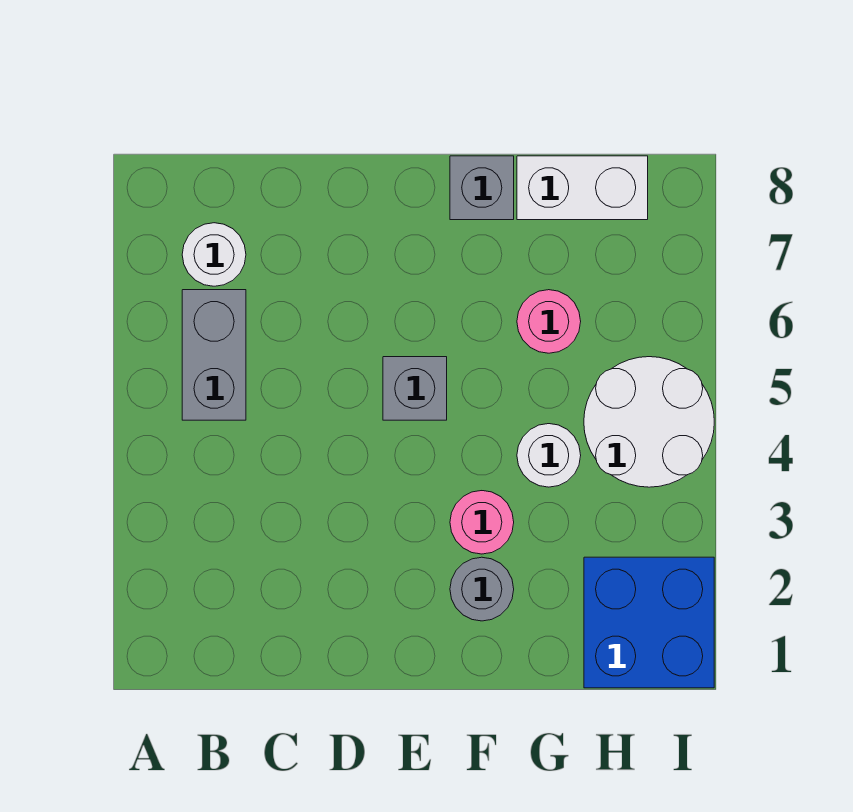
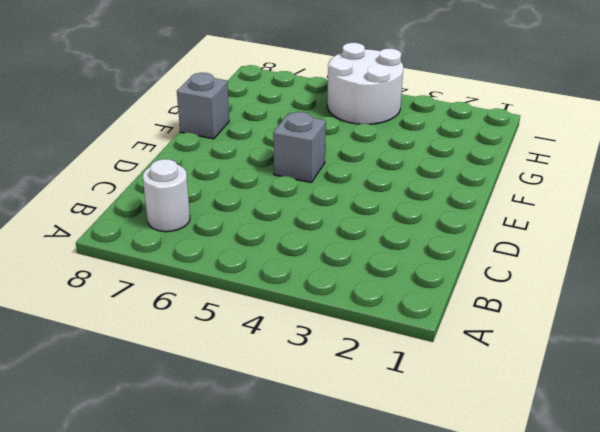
none -> grey 1x2 brick [182,290,246,420]
none -> grey 1x1 round brick [450,557,514,621]

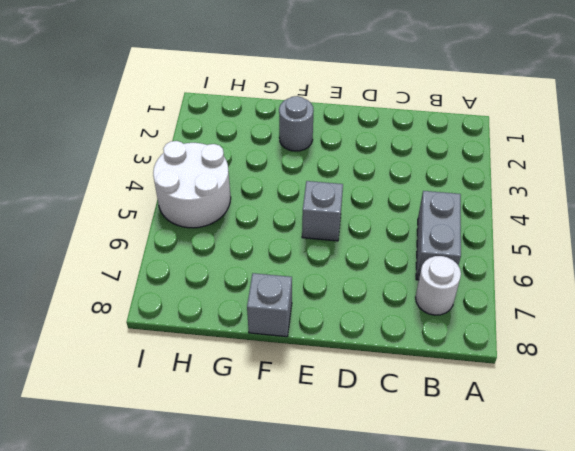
none -> pink 1x1 round brick [450,491,514,554]
none -> white 1x1 round brick [517,424,581,487]

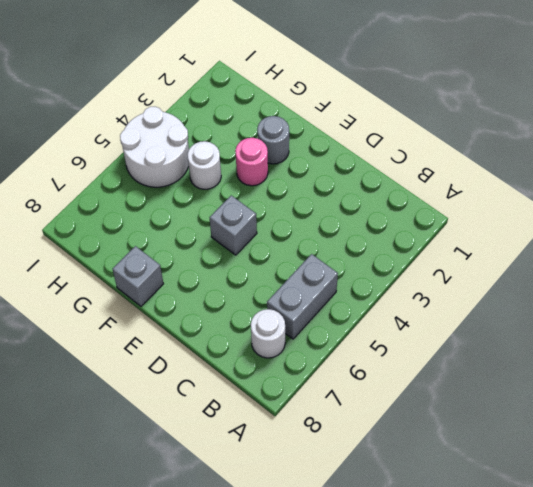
none -> pink 1x1 round brick [517,290,581,353]
none -> white 1x2 brick [517,156,648,220]

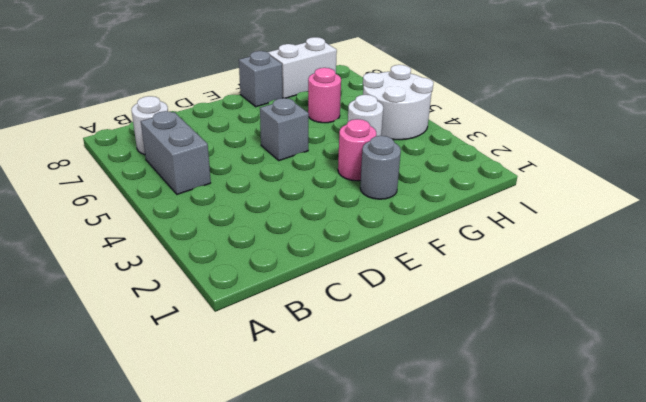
none -> blue 2x2 brick [584,557,714,688]

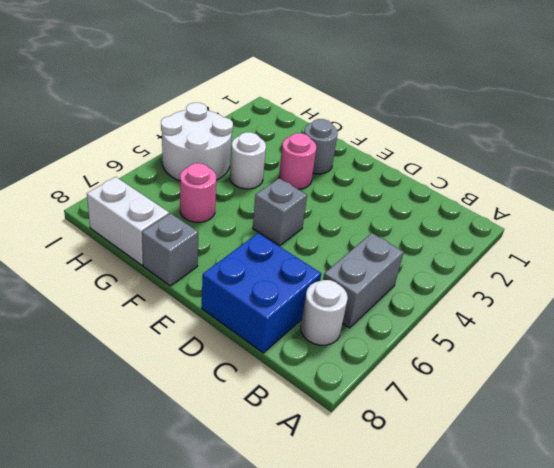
blue 2x2 brick [202,233,321,353] -> blue 2x2 brick moved to [584,557,714,688]

